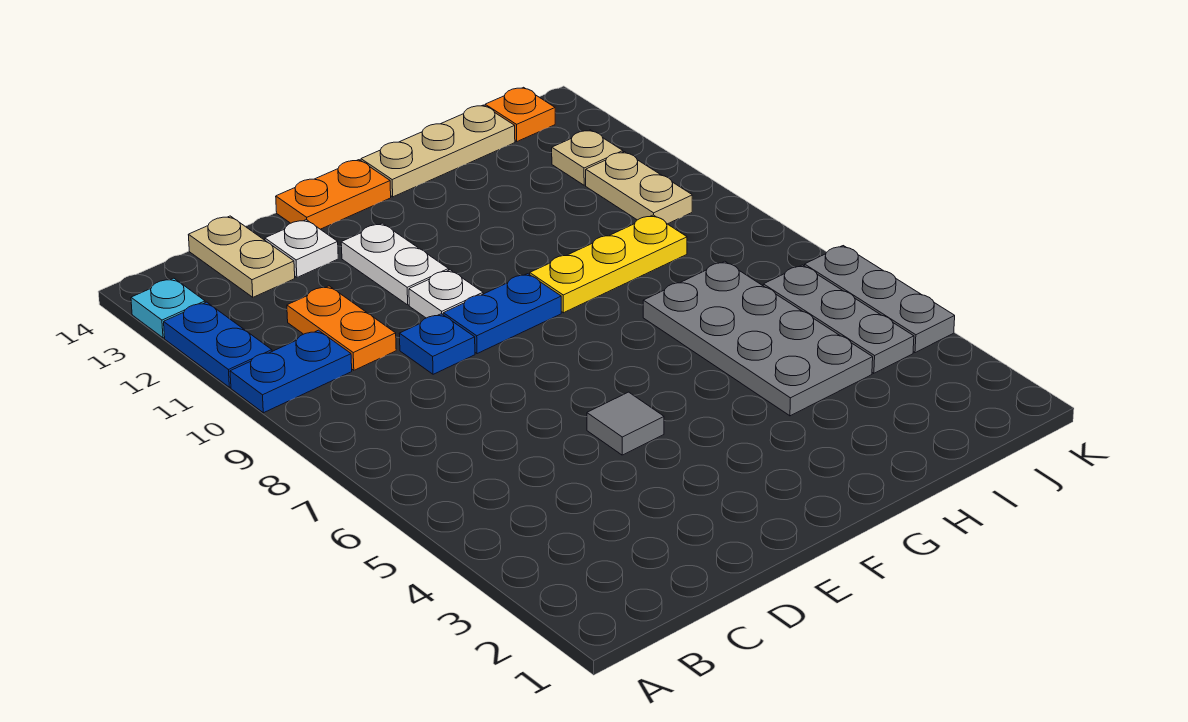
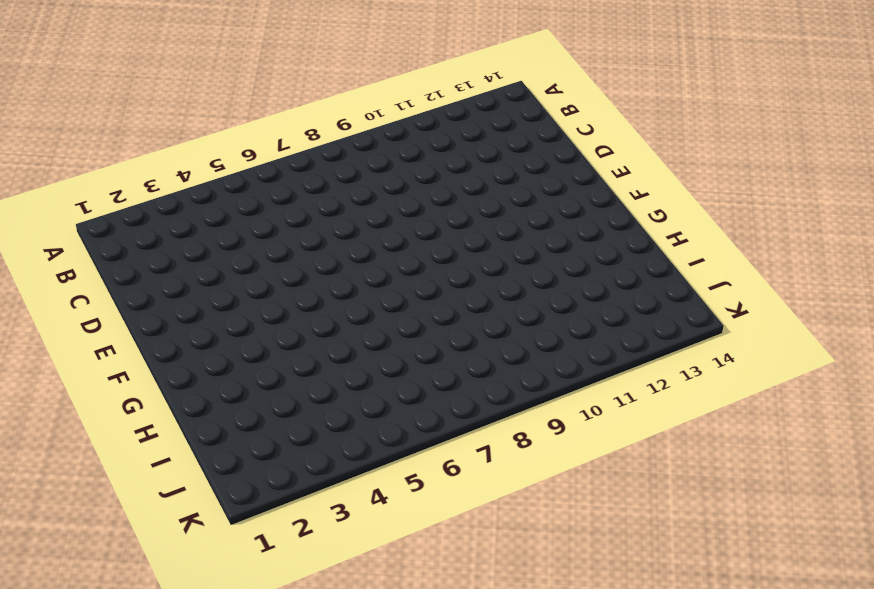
none -> blue 1x2 plate [230,330,352,413]
none -> blue 1x2 plate [164,302,272,387]
none -> cyan 1x1 plate [131,278,205,338]

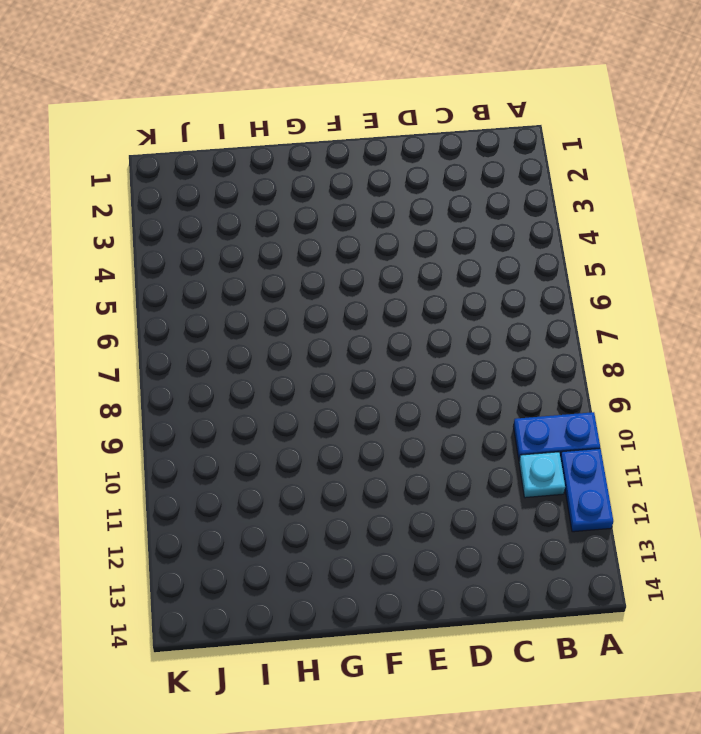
cyan 1x1 plate [519,452,565,498] -> cyan 1x1 plate moved to [131,278,205,338]
none -> orange 1x2 plate [287,286,396,370]
none -> tan 1x2 plate [189,216,295,297]
none -> blue 1x1 plate [399,314,475,374]

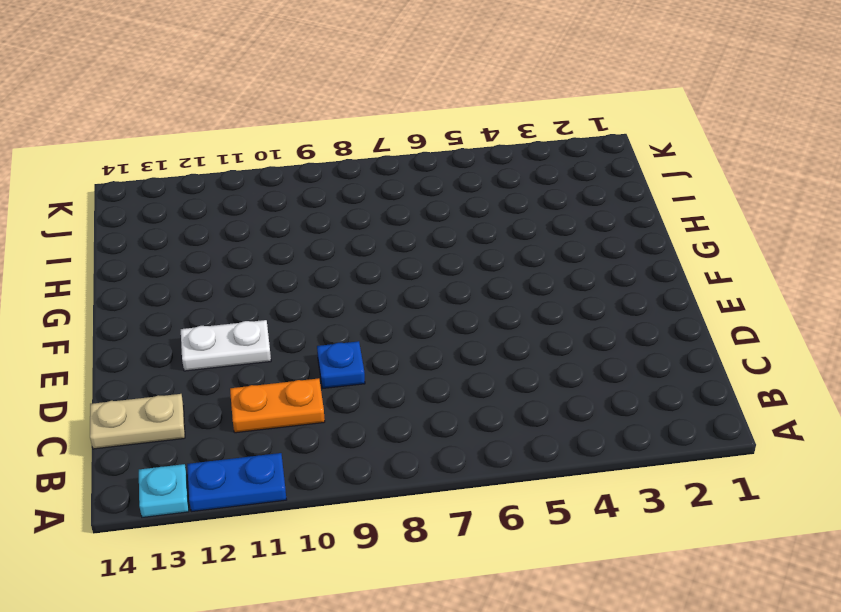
none -> blue 1x2 plate [230,330,352,413]
none -> white 1x1 plate [265,220,338,277]
none -> grey 1x1 tile [587,392,664,455]

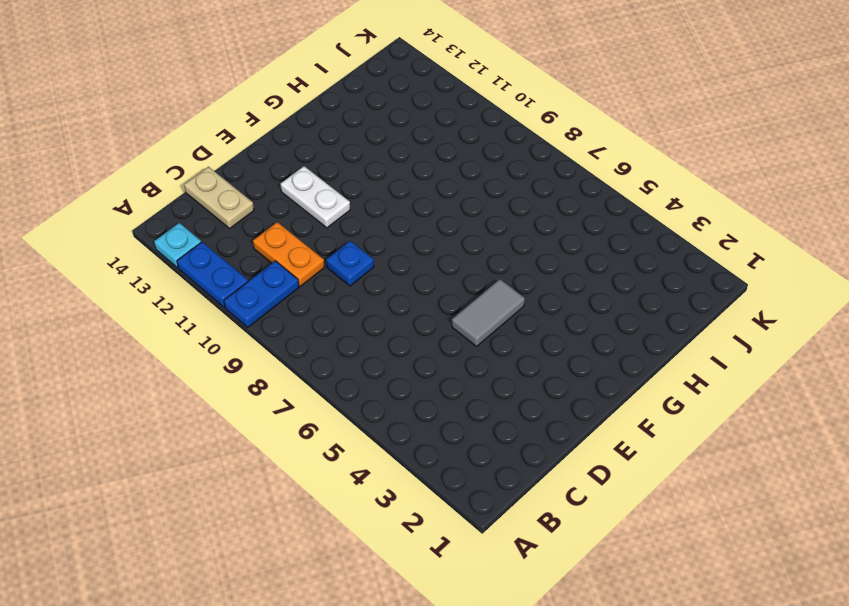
grey 1x2 tile [452,279,525,347] -> grey 1x1 tile [587,392,664,455]
none -> white 1x1 plate [265,220,338,277]
none -> blue 1x2 plate [443,274,561,354]
none -> white 1x1 plate [409,270,483,318]

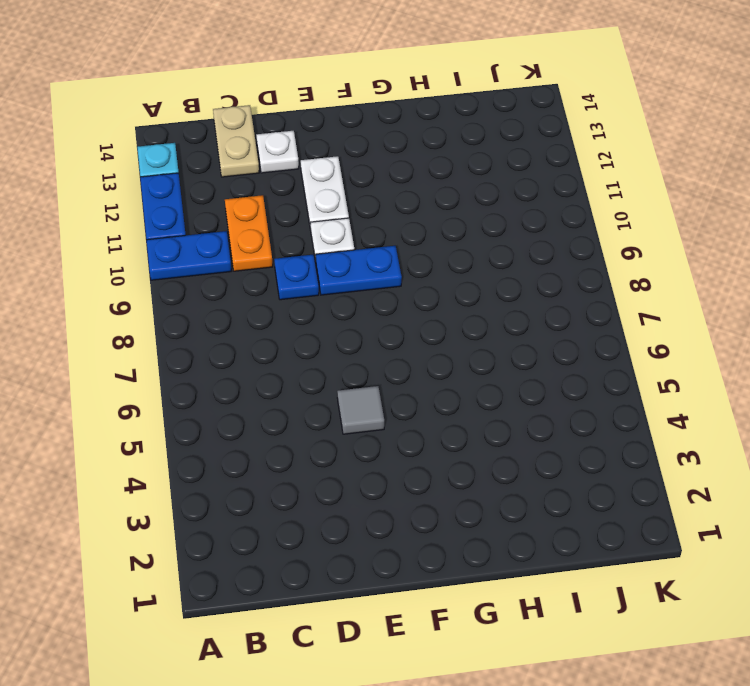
none -> orange 1x2 plate [276,160,391,229]
none -> yellow 1x3 plate [530,215,687,313]
none -> tan 1x3 plate [361,105,515,197]

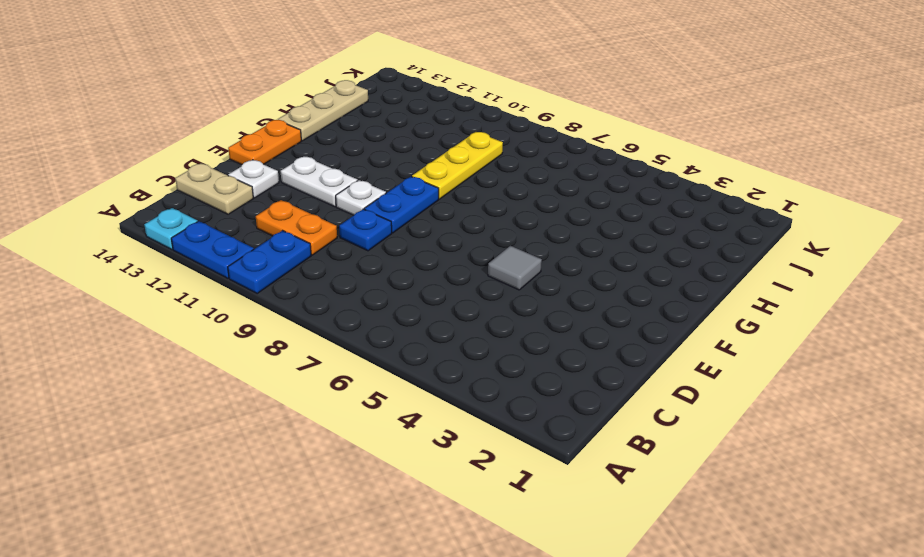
none -> grey 2x4 plate [643,261,873,416]
none -> grey 1x3 plate [763,265,914,373]
none -> tan 1x2 plate [586,152,693,224]

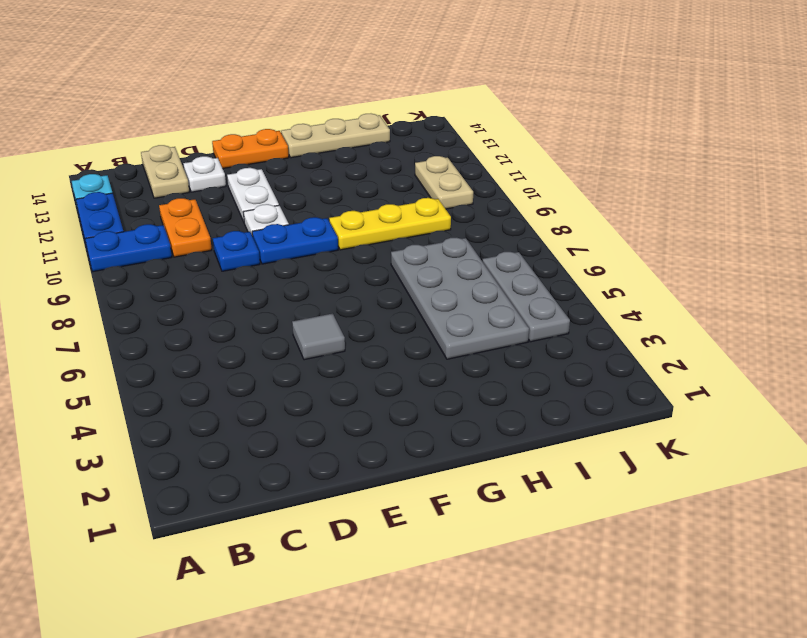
none -> tan 1x1 plate [552,130,623,185]
none -> orange 1x1 plate [485,87,555,141]
none -> grey 1x3 plate [804,246,955,353]

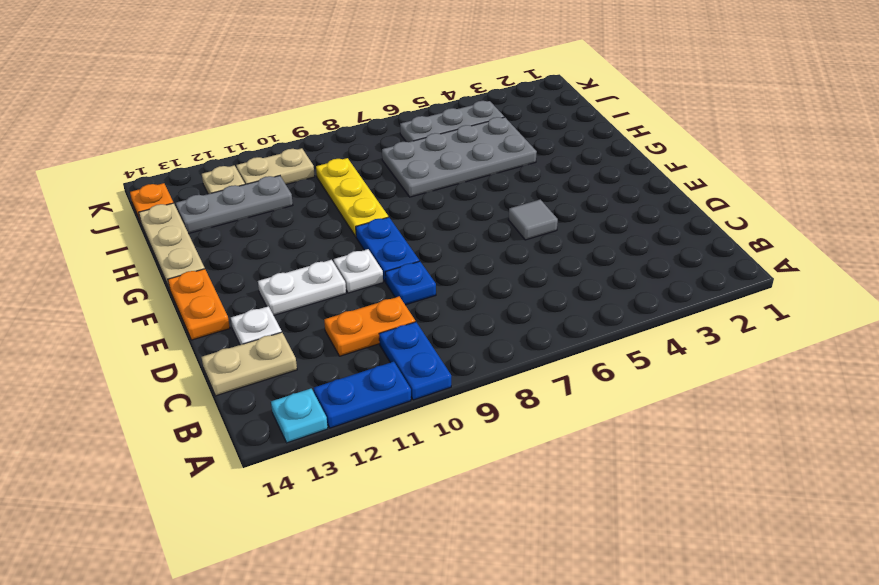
grey 1x3 plate [176,176,293,234] -> grey 1x3 plate moved to [804,246,955,353]

